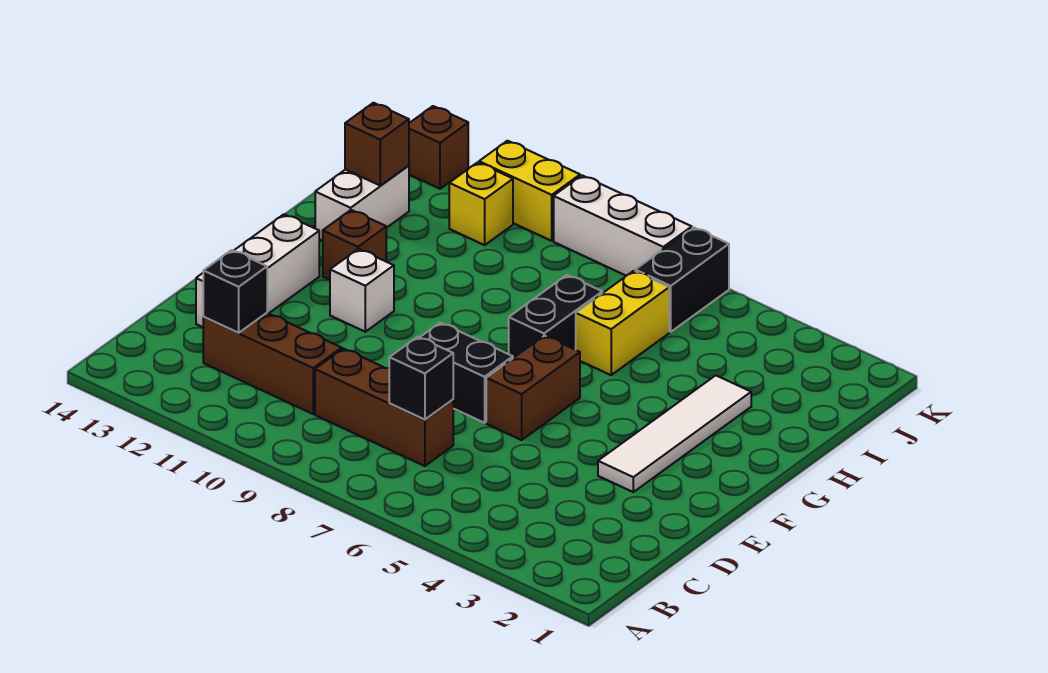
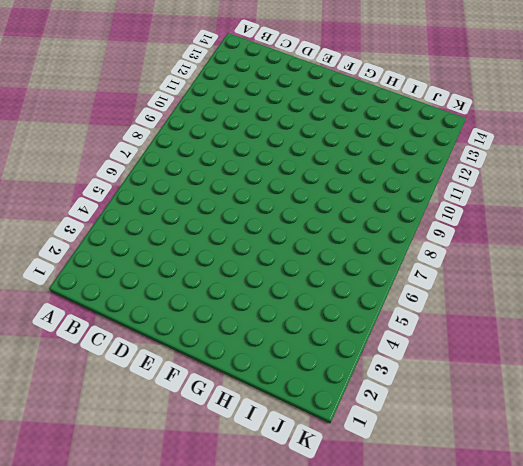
none -> brown 1x3 brick [315,349,453,466]
none -> brown 1x3 brick [203,313,342,414]
none -> white 1x3 brick [196,214,319,327]

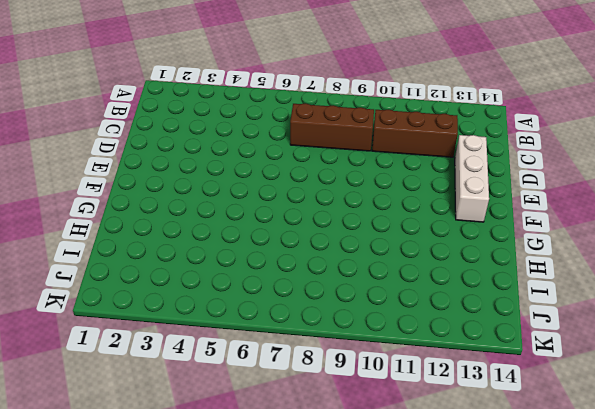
none -> white 1x4 tile [598,375,751,492]
none -> brown 1x2 brick [486,336,580,440]
none -> black 1x2 brick [420,323,513,423]

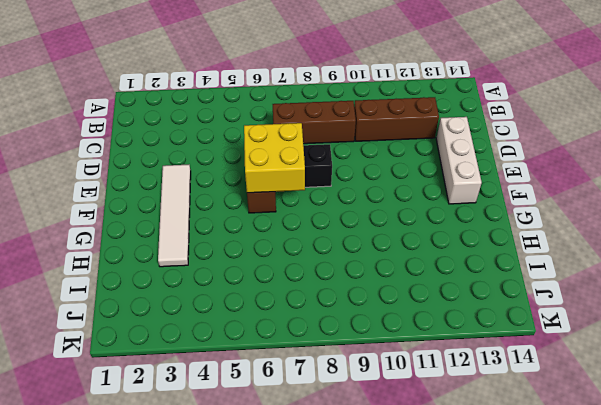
yellow 2x2 brick [244,123,305,193] -> none
none -> white 1x1 brick [330,249,394,332]
none -> black 1x2 brick [509,275,602,358]
none -> brown 1x1 brick [323,210,386,280]

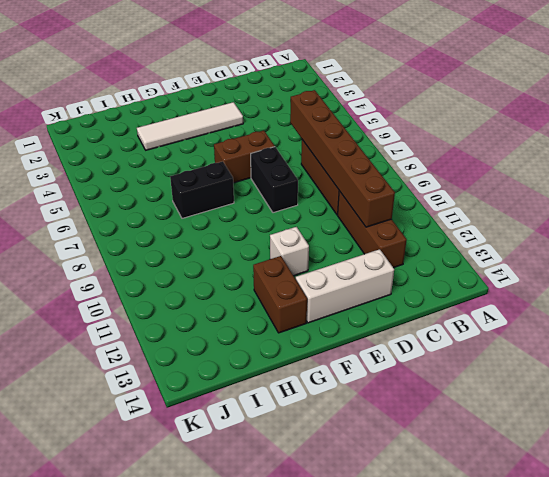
brown 1x6 brick [290,90,395,227] -> black 1x1 brick [389,337,453,420]
brown 1x2 brick [253,256,307,333] -> brown 1x1 brick [323,210,386,280]
none -> yellow 1x2 brick [576,271,669,375]
none -> white 1x2 brick [315,166,409,241]
none -> black 1x2 brick [635,227,729,332]

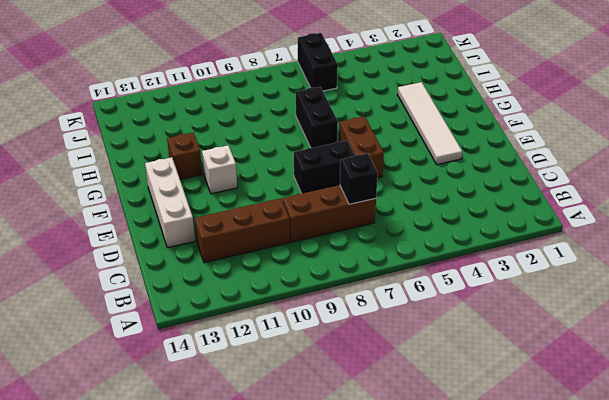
none -> yellow 1x2 brick [576,271,669,375]
none -> white 1x2 brick [315,166,409,241]
none -> yellow 1x1 brick [449,162,513,245]

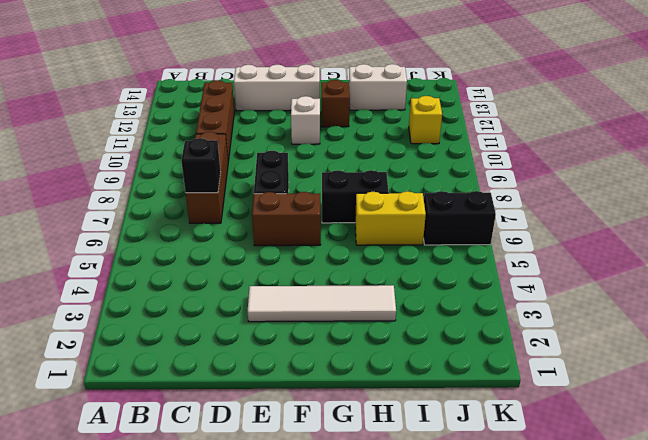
none -> white 1x3 brick [554,175,692,276]
none -> yellow 1x2 brick [479,141,580,241]
none -> brown 1x1 brick [409,106,468,189]

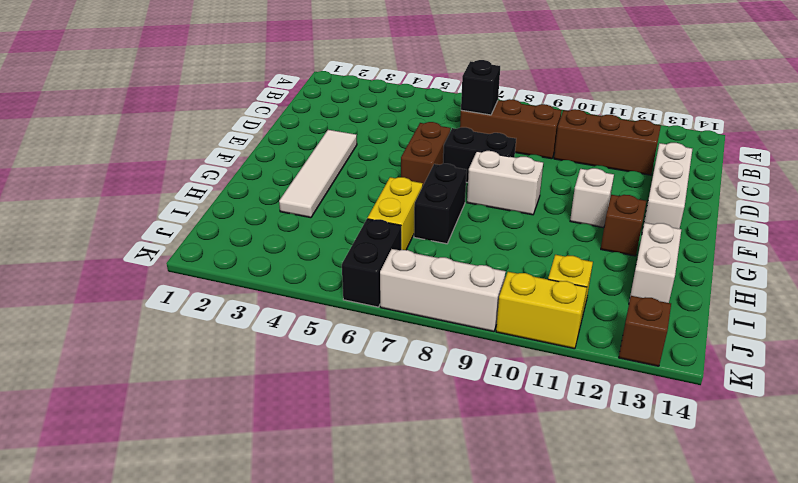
white 1x2 brick [467,151,543,215] -> none
none -> black 1x1 brick [203,250,267,333]
none -> brown 1x1 brick [345,103,409,186]

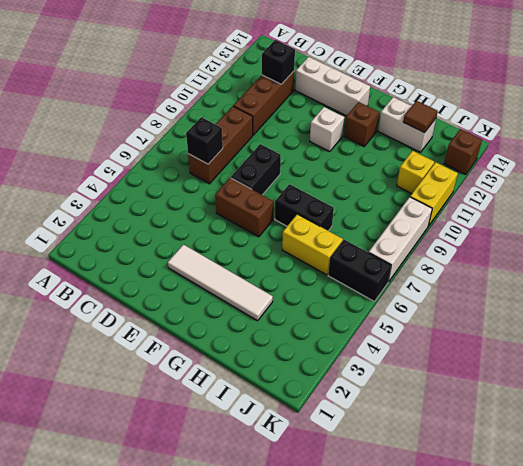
brown 1x1 tile [403,101,438,133] -> brown 1x1 brick [345,103,409,186]

